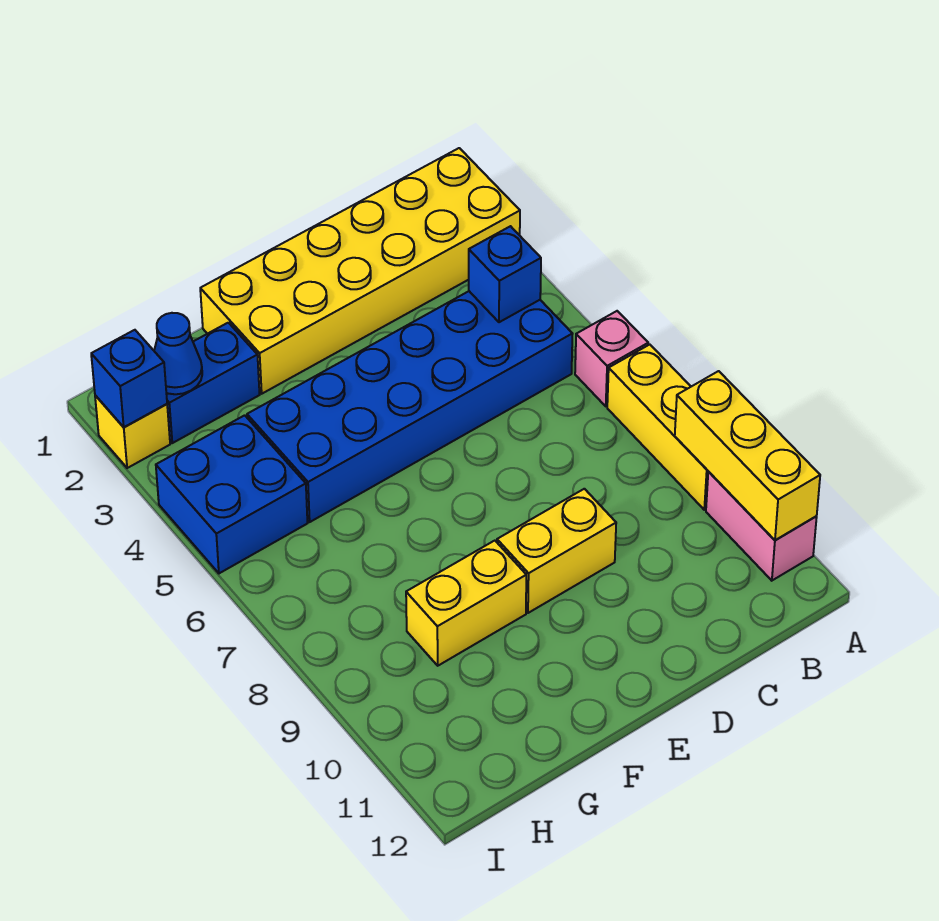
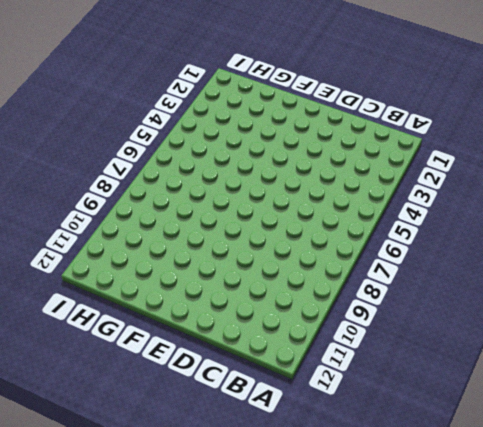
none -> yellow 2x6 brick [200,148,520,394]
none -> pink 1x1 brick [575,311,648,406]
none -> yellow 1x3 brick [607,345,708,510]

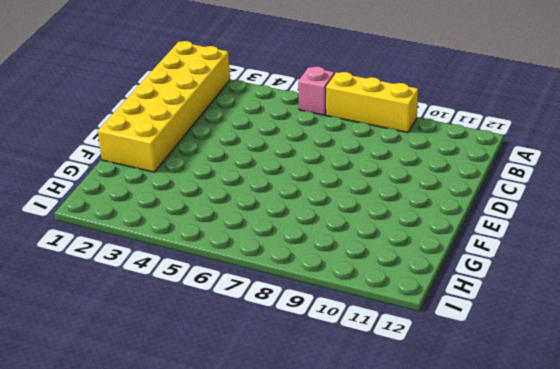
none -> pink 1x2 brick [706,472,817,581]
none -> blue 2x6 brick [247,291,572,522]
none -> yellow 1x2 brick [497,489,616,613]

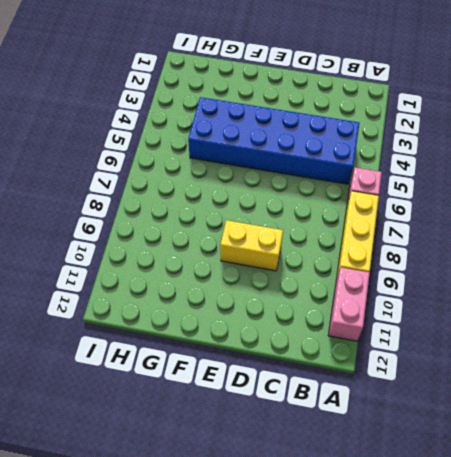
none -> yellow 2x6 brick [200,148,520,394]
none -> yellow 1x2 brick [406,541,526,666]
none -> blue 1x2 brick [166,323,260,443]

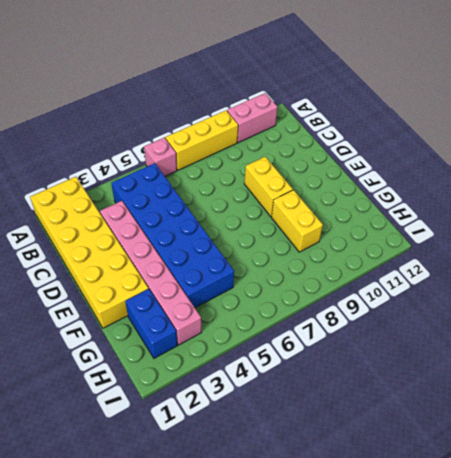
pink 1x6 brick [100,201,201,345] -> none
none -> blue 2x2 brick [156,415,307,573]
none -> yellow 1x1 brick [95,395,170,468]
none -> yellow 1x3 brick [675,371,820,540]

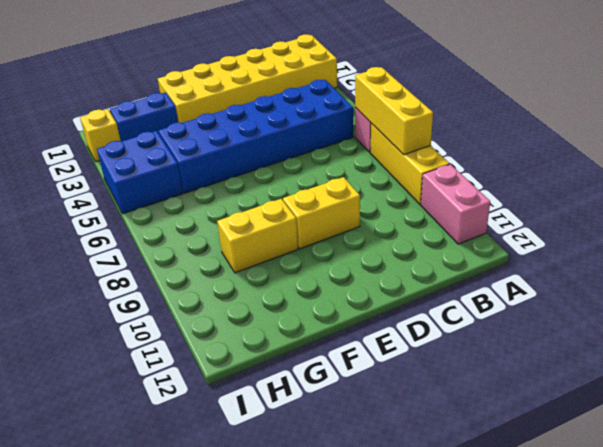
yellow 1x3 brick [355,67,433,155] -> yellow 1x3 brick moved to [675,371,820,540]
none -> blue 1x1 brick [469,226,541,322]
none -> blue 1x1 cone [154,313,202,394]
none -> blue 1x1 brick [91,330,167,427]

